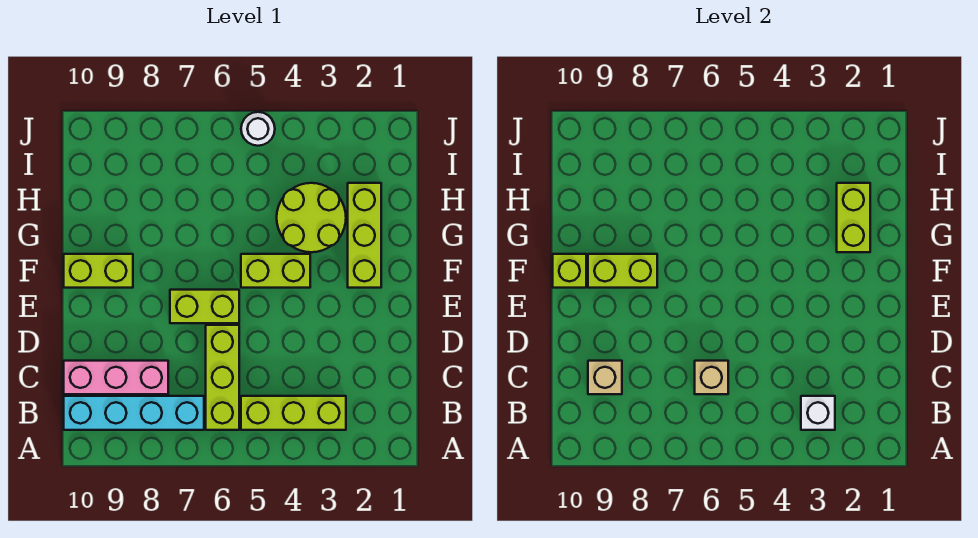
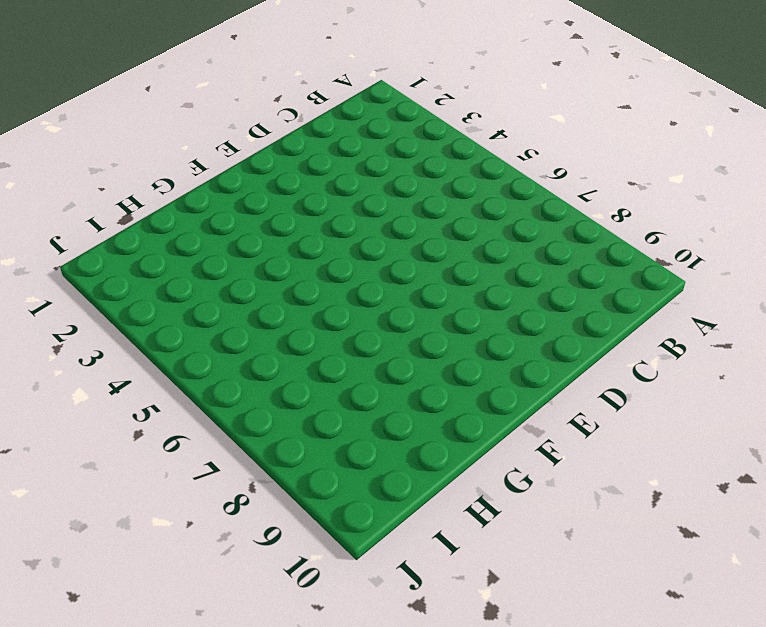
none -> lime 1x3 brick [241,396,346,430]
none -> lime 1x3 brick [206,325,239,430]
none -> cyan 1x4 brick [64,396,204,430]

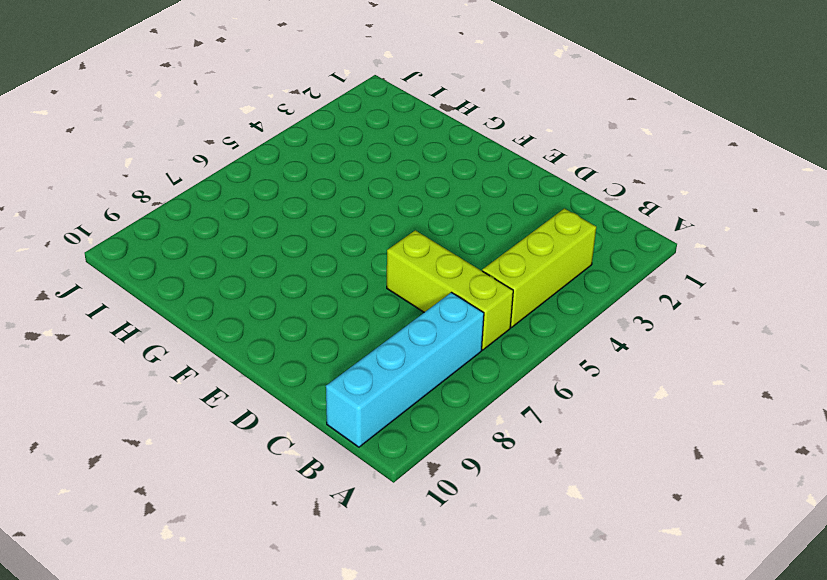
none -> pink 1x3 brick [64,361,168,394]
none -> lime 1x2 brick [170,290,239,323]
none -> lime 1x3 brick [348,183,381,288]

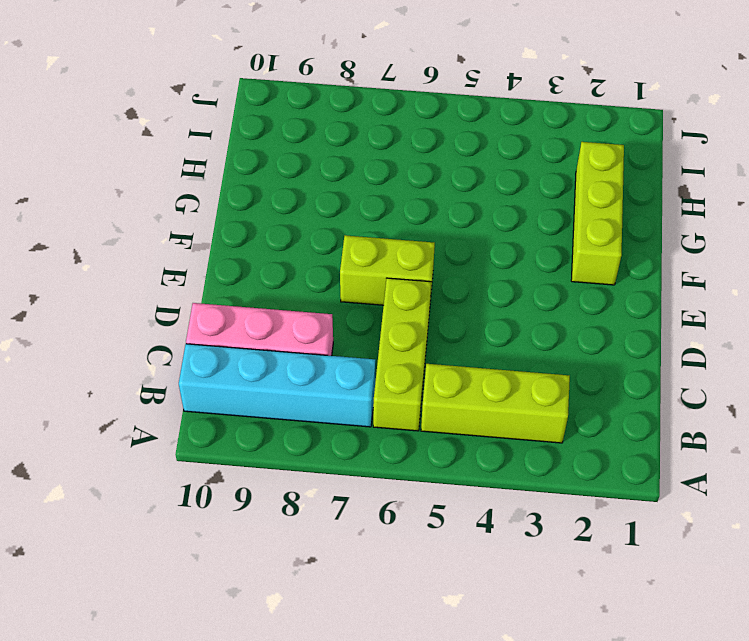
none -> lime 1x2 brick [241,254,310,288]
none -> lime 1x2 brick [64,254,133,288]
none -> lime 2x2 round brick [277,183,346,252]

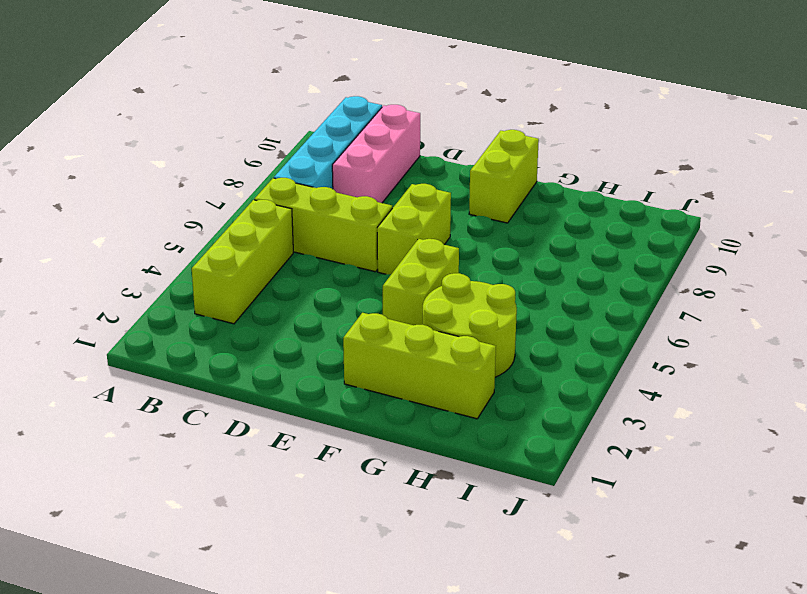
none -> white 1x1 round brick [241,112,275,146]
none -> white 1x1 brick [801,396,835,430]
none -> tan 1x1 brick [695,361,728,394]

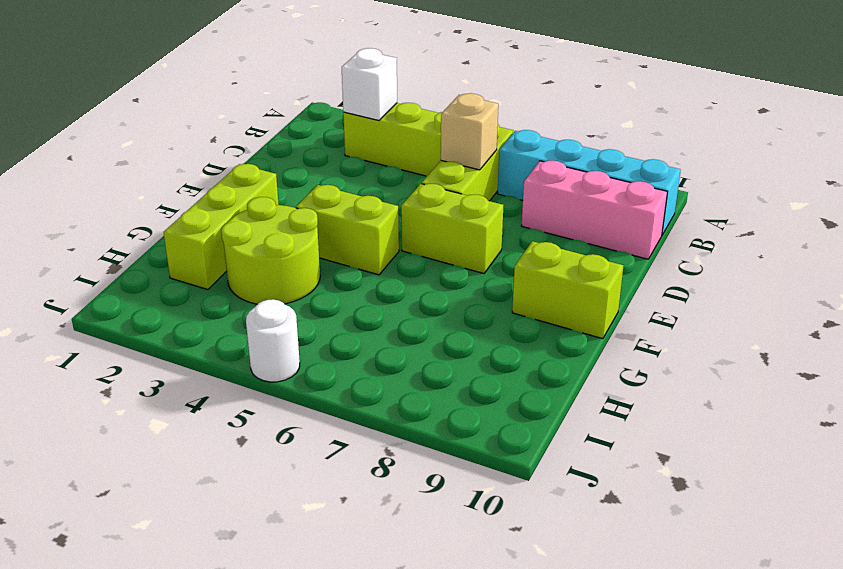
none -> tan 1x1 brick [588,361,622,394]
none -> lime 1x2 brick [588,254,657,288]
none -> lime 1x1 brick [553,254,586,288]

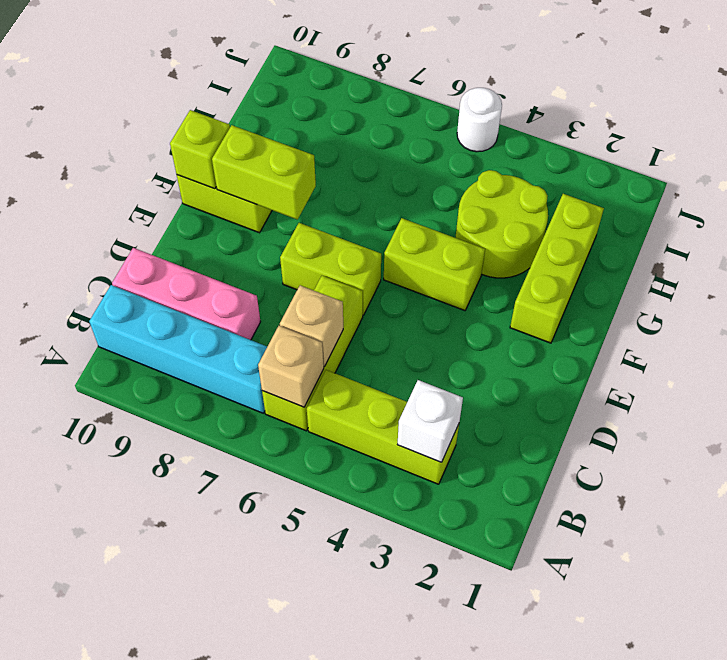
tan 1x1 brick [258,326,324,407] -> tan 1x1 brick moved to [588,361,622,394]
none -> lime 1x2 brick [837,183,870,252]

